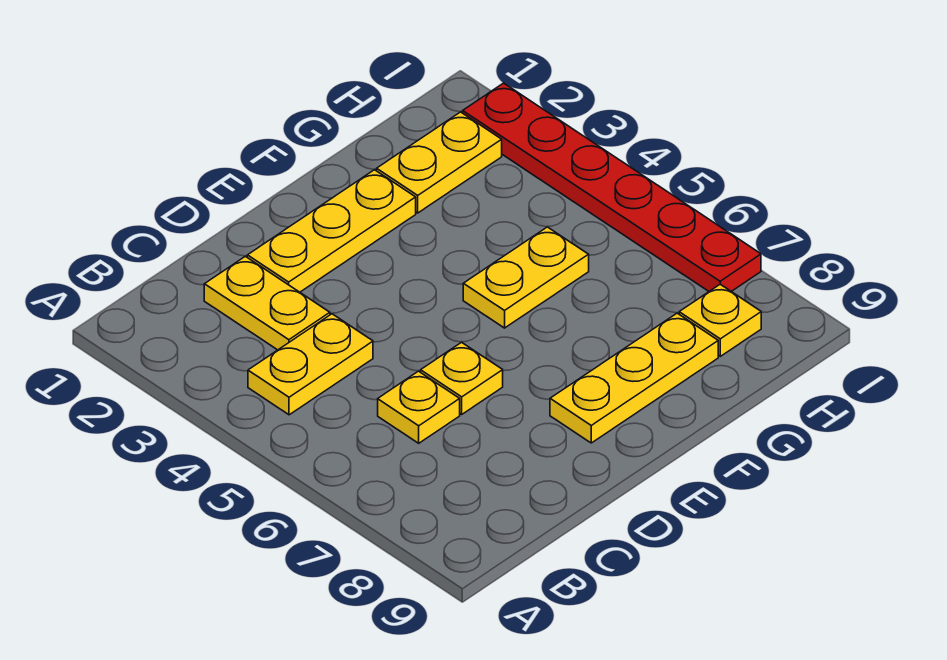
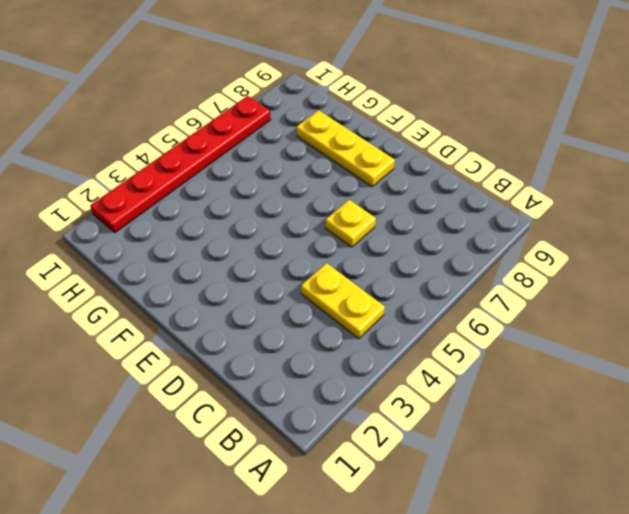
none -> yellow 1x2 plate [204,256,330,350]
none -> yellow 1x1 plate [378,371,460,443]

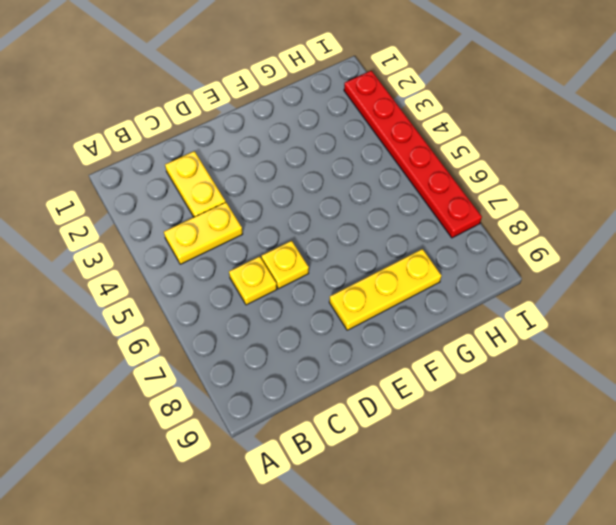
none -> yellow 1x3 plate [247,170,416,292]
none -> yellow 1x2 plate [463,227,589,328]

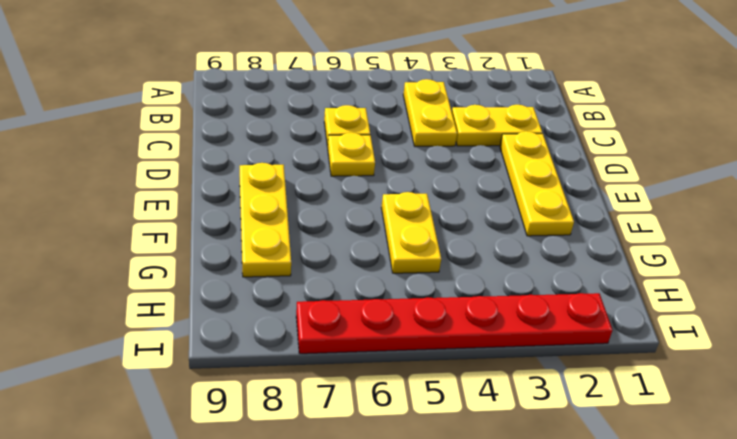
none -> yellow 1x2 plate [377,112,502,213]
none -> yellow 1x1 plate [679,284,761,356]

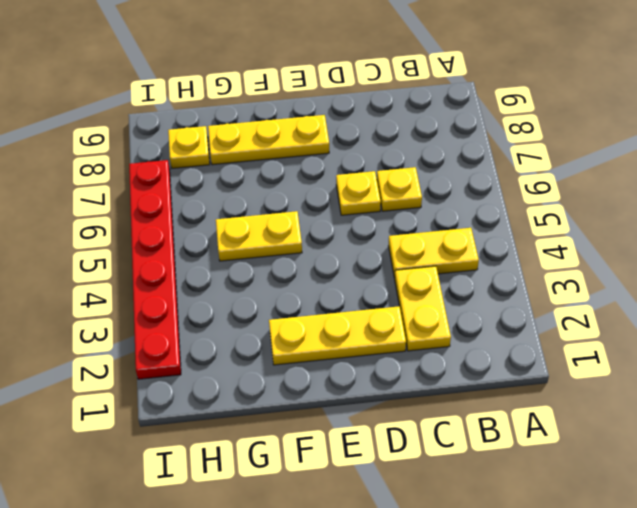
none -> yellow 1x2 plate [377,112,502,213]

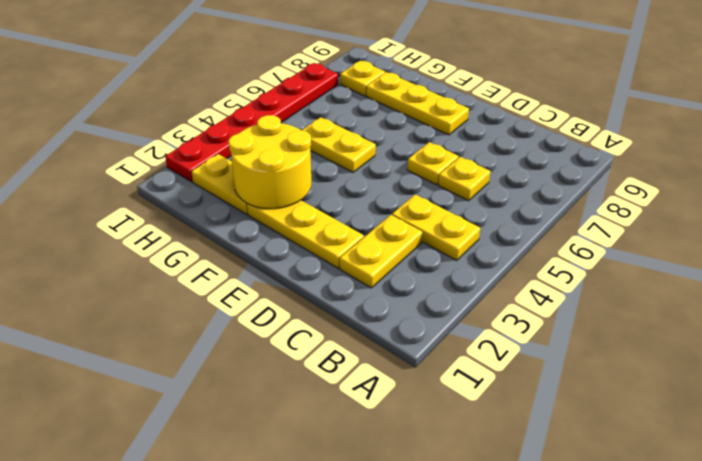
yellow 2x2 round brick [229,115,311,209] -> none

